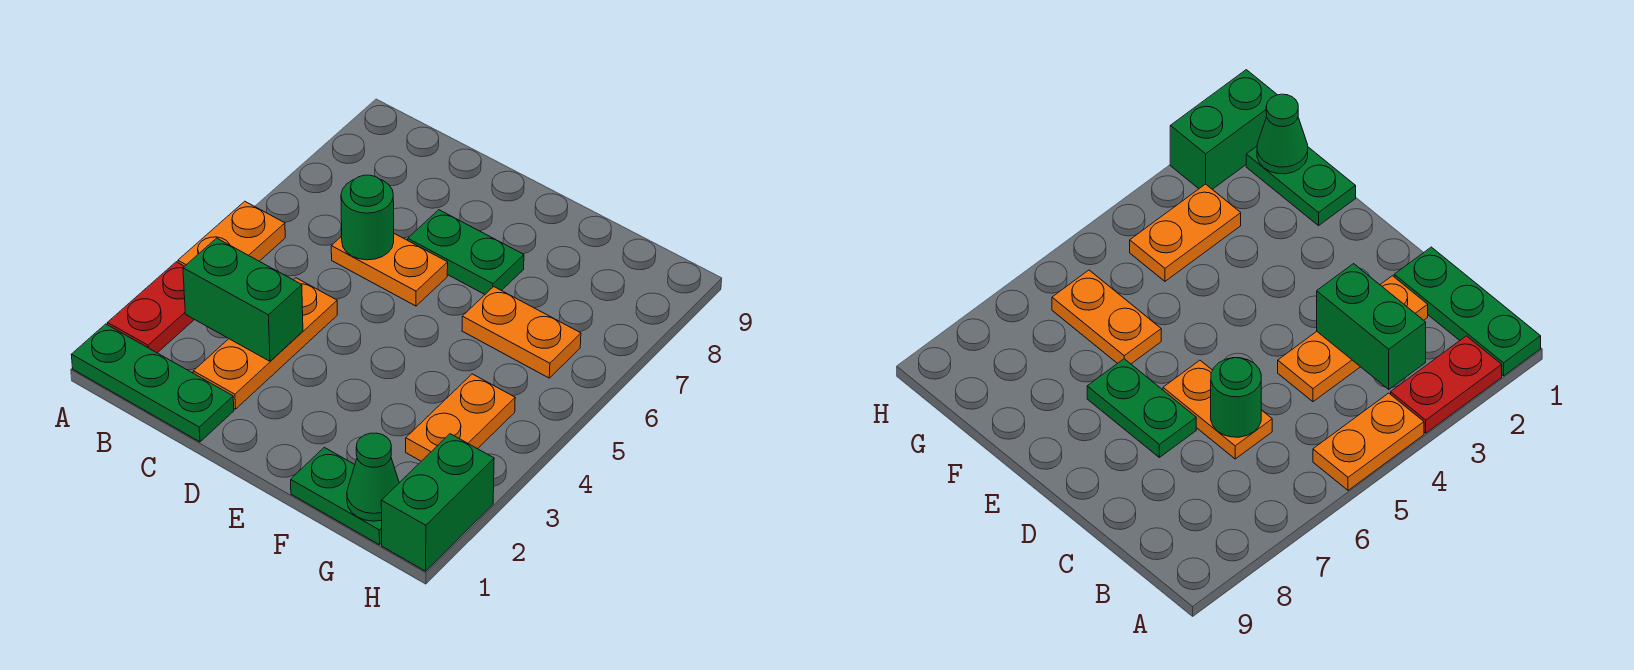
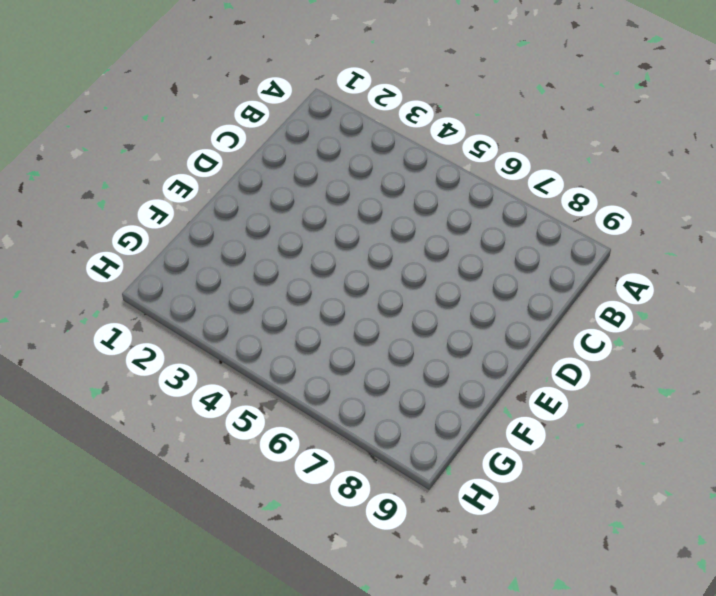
none -> green 1x3 plate [71,324,234,442]
none -> red 1x2 plate [107,262,194,353]
none -> orange 1x2 plate [178,201,285,266]

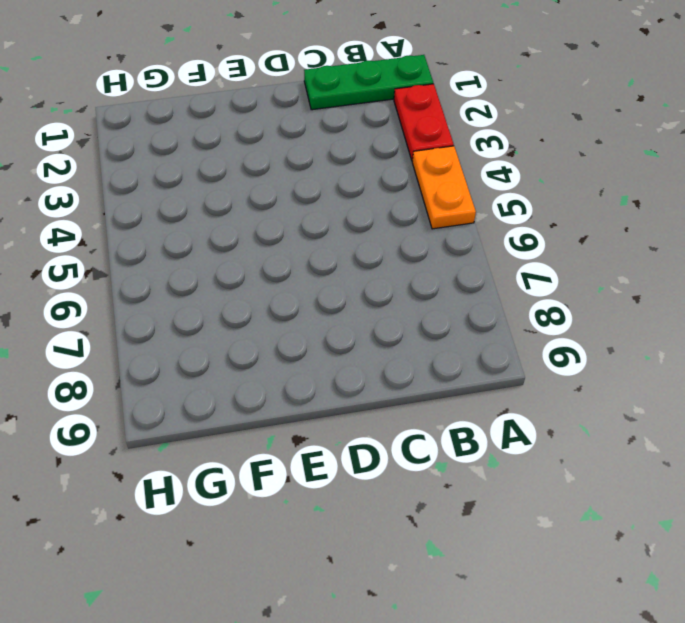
none -> orange 1x3 plate [193,278,337,409]
none -> orange 1x2 plate [331,234,448,306]
none -> green 1x2 plate [408,210,524,294]

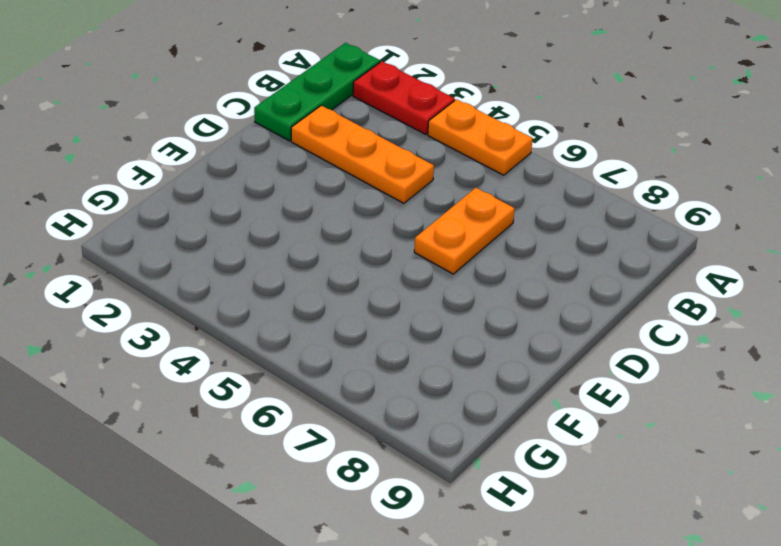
none -> green 1x2 plate [408,210,524,294]
none -> green 1x2 plate [291,447,382,545]
none -> orange 1x2 plate [462,287,581,378]

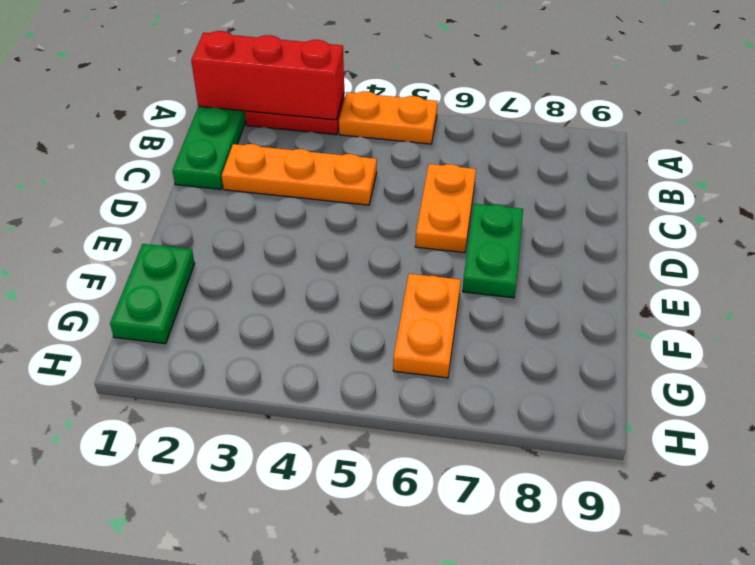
red 1x3 brick [191,31,344,120] -> none
none -> orange 1x2 plate [406,374,515,461]
none -> green 1x2 brick [381,434,494,571]
none -> green 1x2 brick [183,238,303,361]

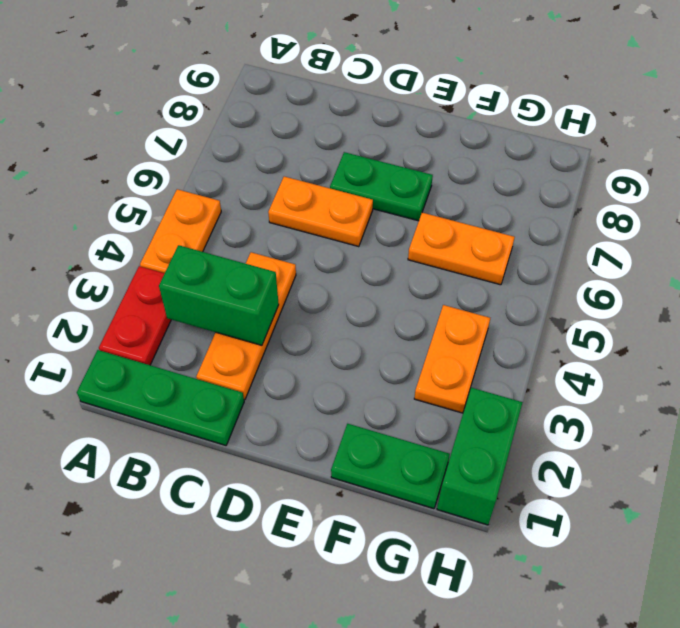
none -> green 1x1 round brick [341,175,394,260]
none -> green 1x1 cone [347,433,399,521]

